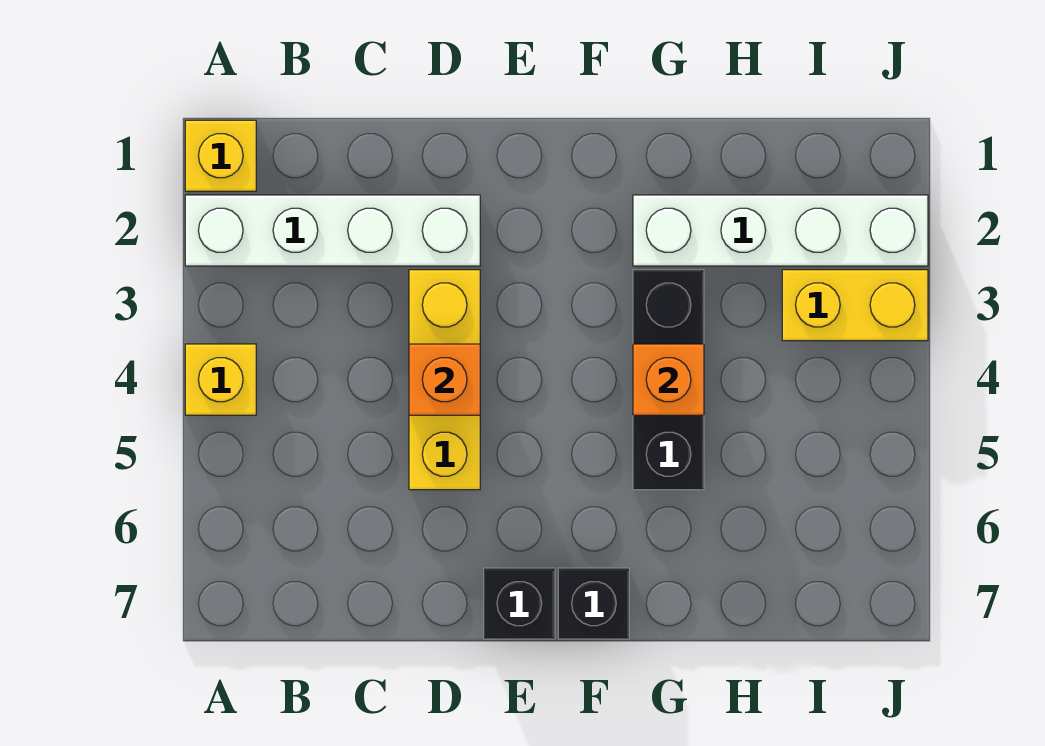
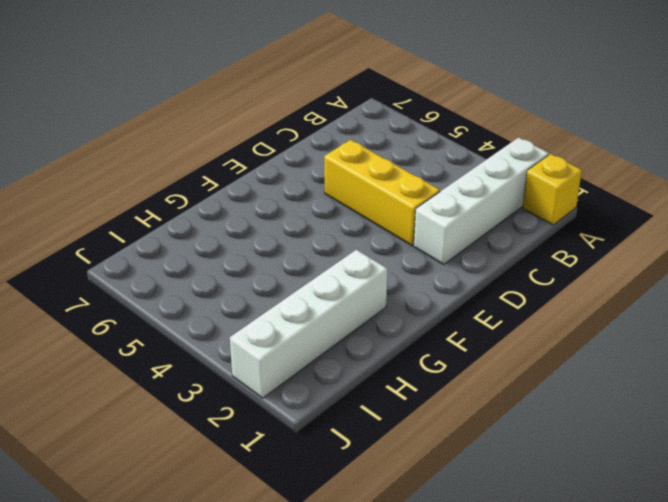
none -> yellow 1x1 brick [185,344,256,415]
none -> black 1x1 brick [484,568,555,639]

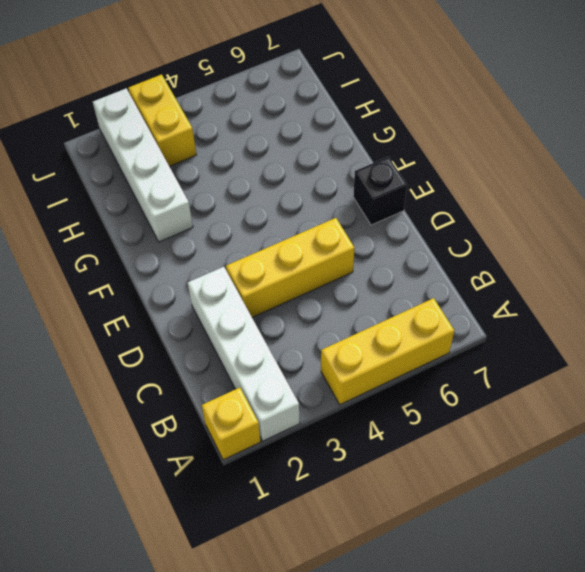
yellow 1x3 brick [321,298,454,404] -> yellow 1x1 brick [185,344,256,415]
none -> black 1x1 brick [558,568,629,639]
none -> black 1x3 brick [633,270,704,490]

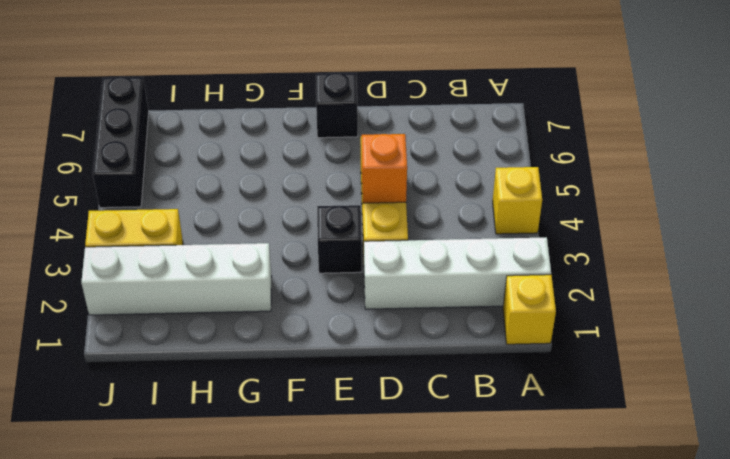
black 1x1 brick [317,205,362,273] -> black 1x1 brick moved to [558,568,629,639]
black 1x3 brick [93,77,149,208] -> black 1x3 brick moved to [633,270,704,490]
none -> orange 1x1 brick [633,344,704,415]

